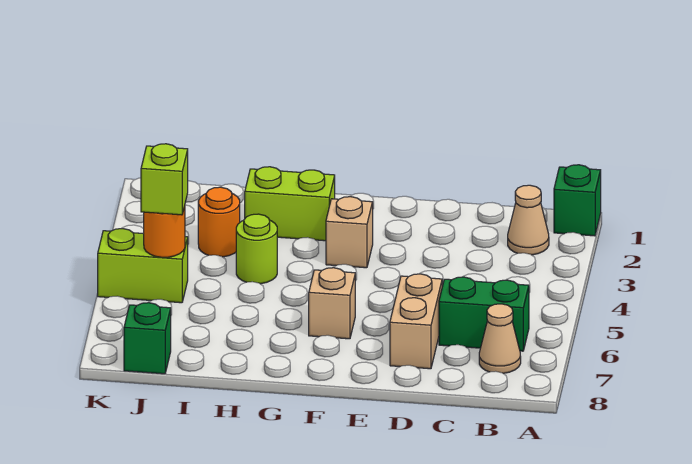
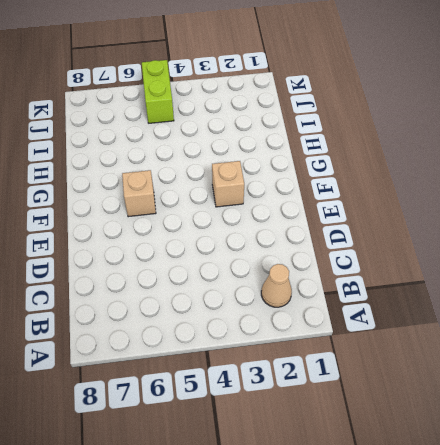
none -> green 1x1 brick [554,165,601,236]
none -> green 1x2 brick [439,277,529,351]
none -> tan 1x1 cone [479,304,521,373]

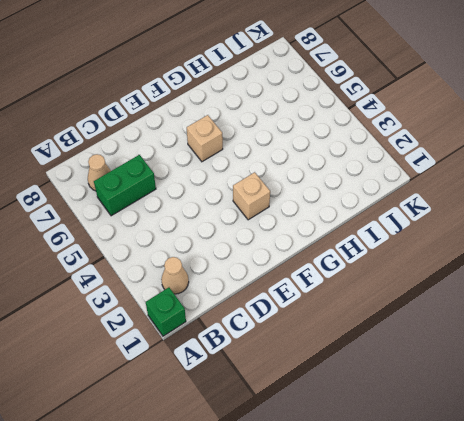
none -> tan 1x2 brick [390,274,442,369]
none -> lime 1x2 brick [245,167,335,241]
none -> lime 1x1 round brick [236,214,277,284]

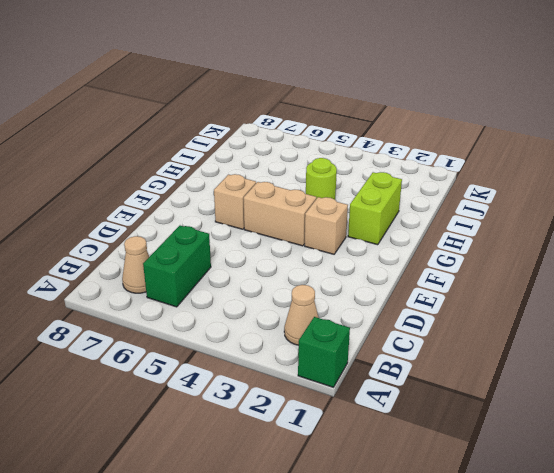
tan 1x2 brick [244,182,316,246] -> tan 1x2 brick moved to [390,274,442,369]
none -> orange 1x1 round brick [198,187,240,257]
none -> lime 1x2 brick [98,229,188,303]
none -> green 1x1 brick [124,303,171,374]

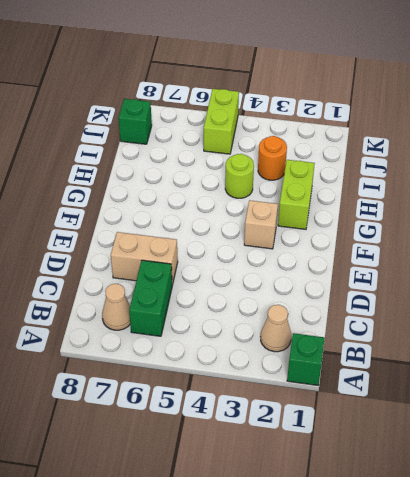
none -> tan 1x1 brick [309,268,355,339]
none -> orange 1x1 round brick [144,206,185,257]
none -> lime 1x1 brick [141,144,188,215]

